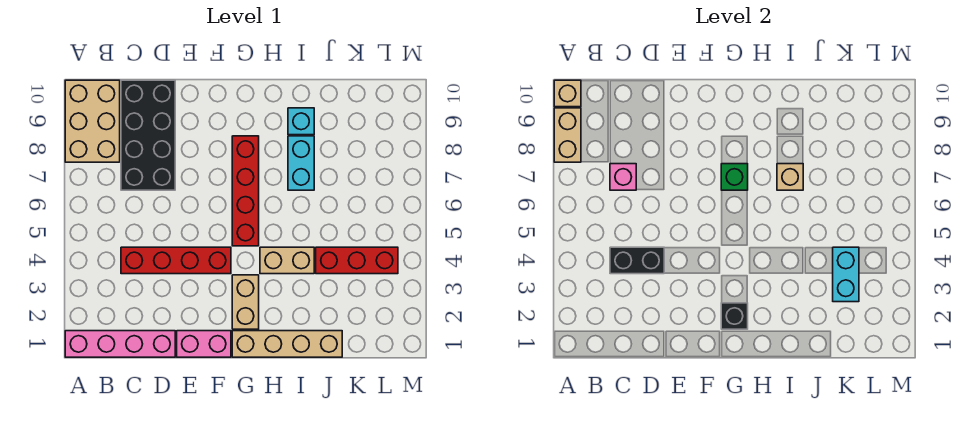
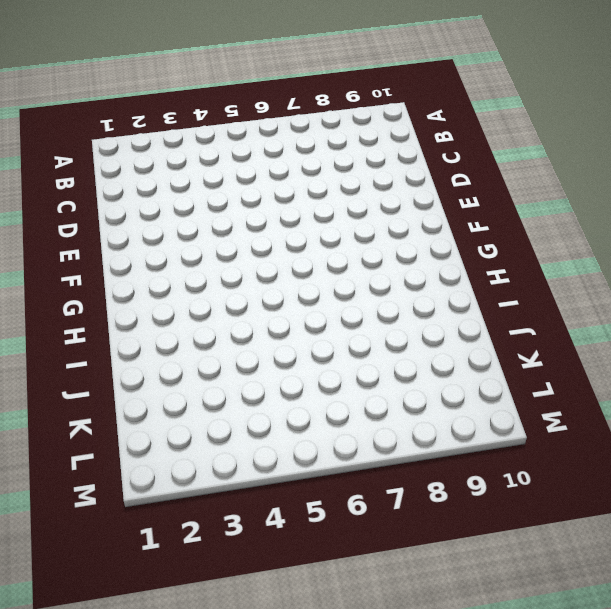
none -> pink 1x4 brick [65,331,175,357]
none -> tan 2x3 brick [65,80,120,162]
none -> red 1x4 brick [121,247,231,274]

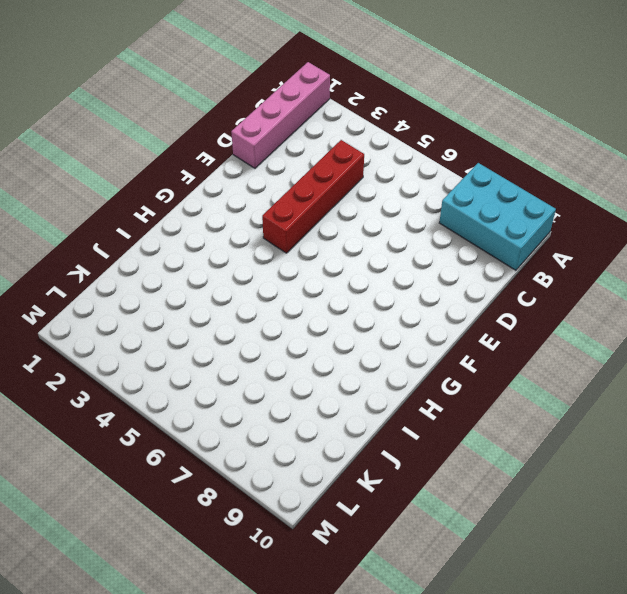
cyan 2x3 brick [439,163,556,270] -> tan 2x3 brick [65,80,120,162]
none -> black 2x4 brick [121,80,175,190]
none -> pink 1x2 brick [177,331,231,357]
none -> tan 1x4 brick [232,331,342,357]

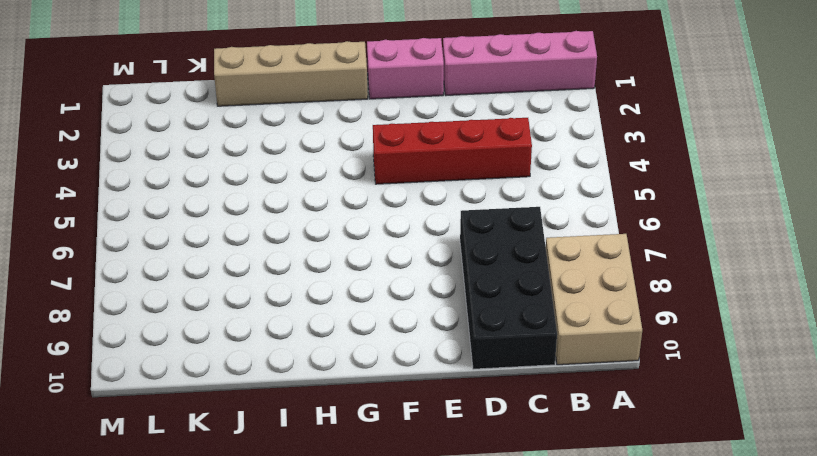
none -> tan 1x2 brick [232,275,259,329]
none -> red 1x4 brick [232,136,259,246]
none -> tan 1x2 brick [260,247,314,274]

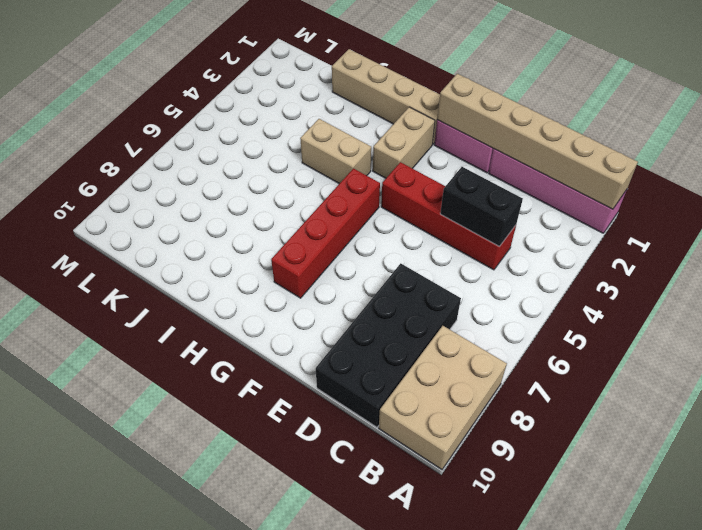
tan 1x6 brick [437,74,638,209] -> none
none -> cyan 1x2 brick [288,136,314,190]
none -> cyan 1x1 brick [288,108,314,135]
none -> red 1x3 brick [316,247,398,274]

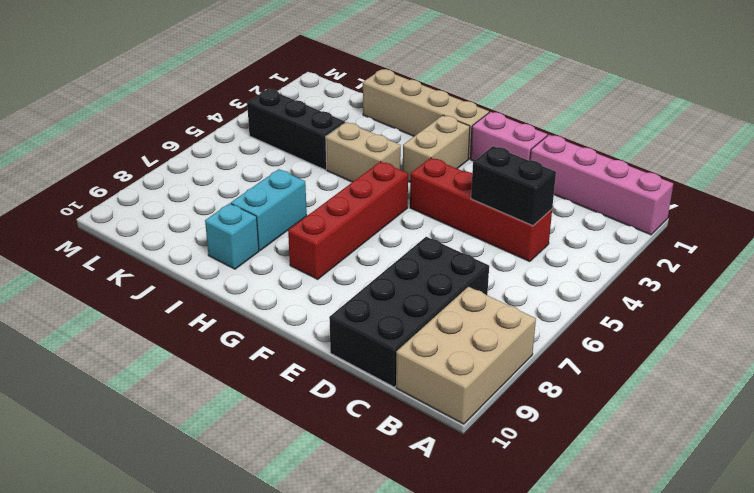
black 1x3 brick [247,89,345,170] -> red 1x3 brick [316,247,398,274]
none -> tan 1x2 brick [554,108,581,162]
none -> tan 1x1 brick [554,80,581,107]
none -> pink 1x1 brick [610,164,636,190]

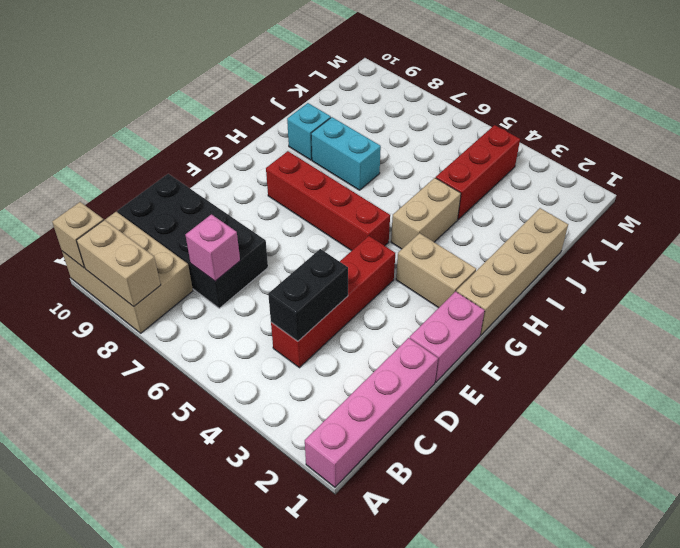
none -> black 1x1 brick [721,303,748,329]
none -> green 1x1 brick [721,164,748,190]
none -> tan 1x1 brick [777,164,803,190]

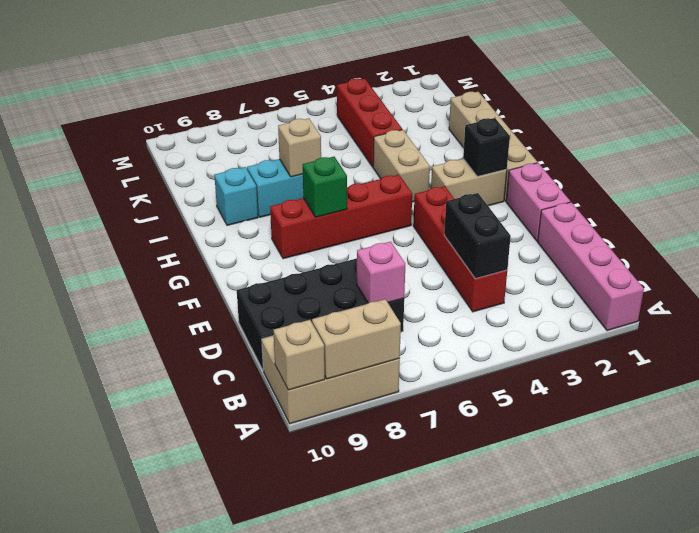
none -> cyan 1x2 brick [833,247,859,302]

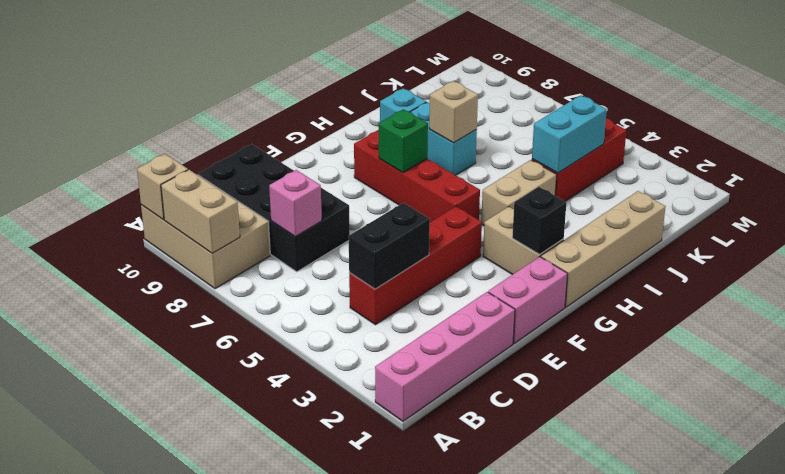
cyan 1x2 brick [532,95,607,173] -> cyan 1x2 brick turned to [833,247,859,302]

